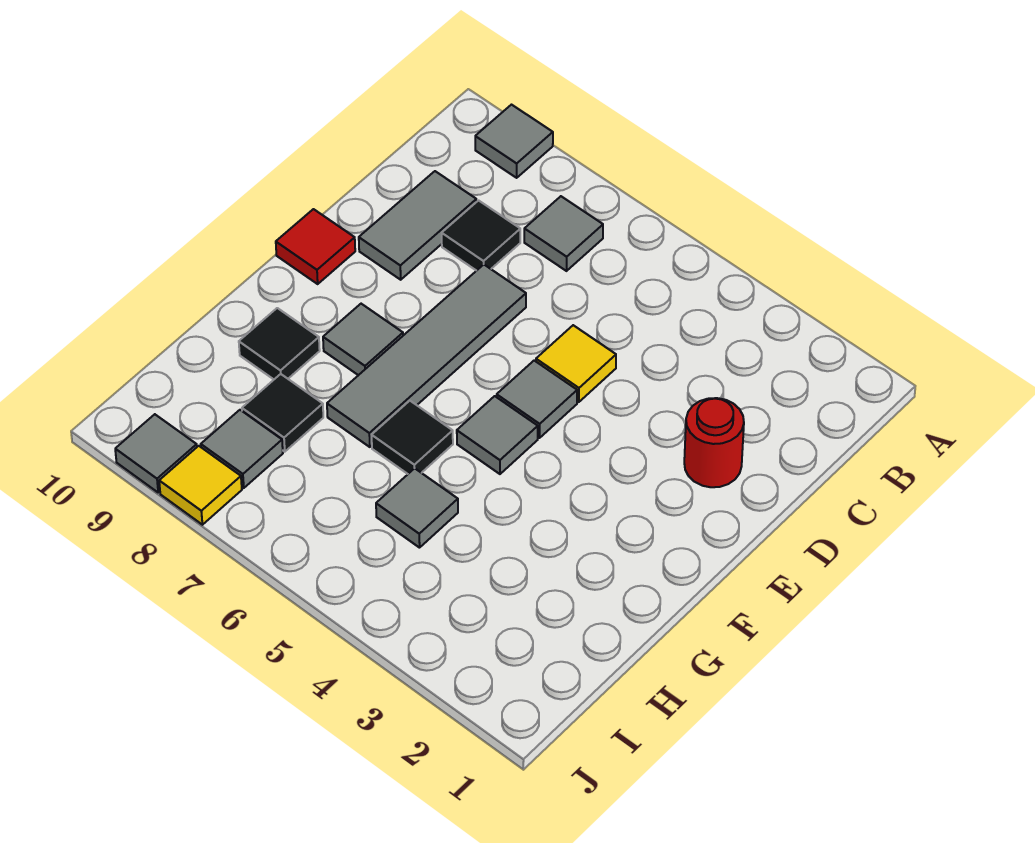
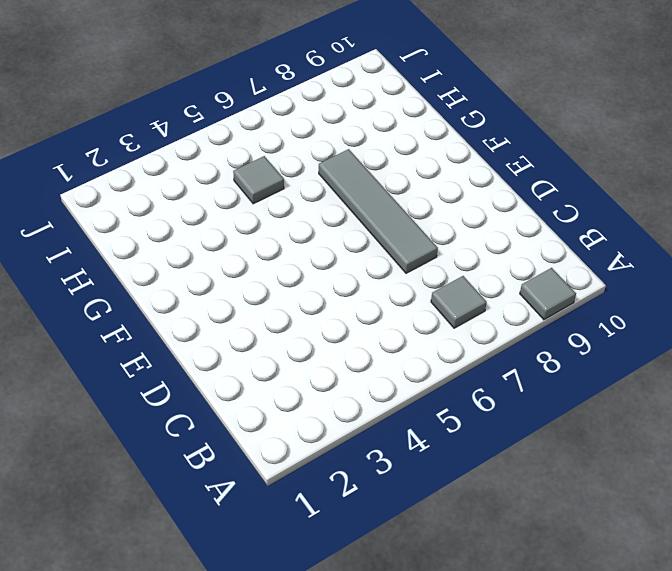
none -> black 1x1 tile [442,201,520,271]
none -> grey 1x2 tile [359,171,476,280]
none -> red 1x1 round brick [684,398,744,487]

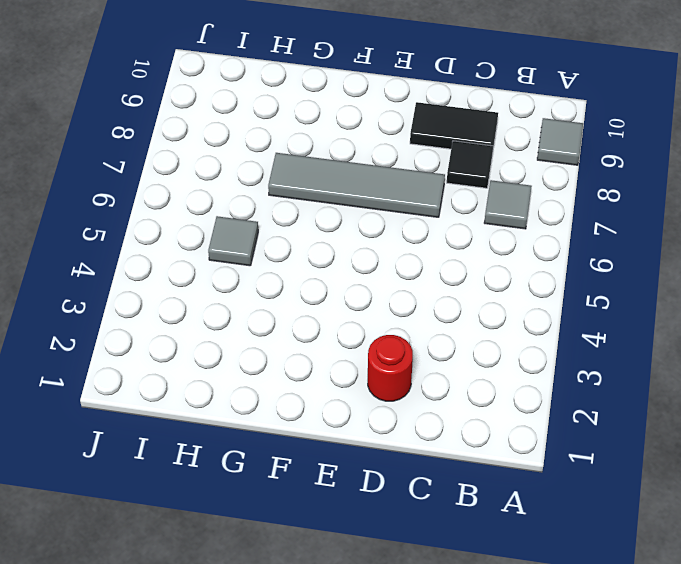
black 1x2 tile [410,102,498,149] -> grey 1x2 tile [359,171,476,280]
none -> yellow 1x1 tile [536,325,616,402]
none -> grey 1x1 tile [497,361,577,438]
none -> red 1x1 tile [276,209,355,284]

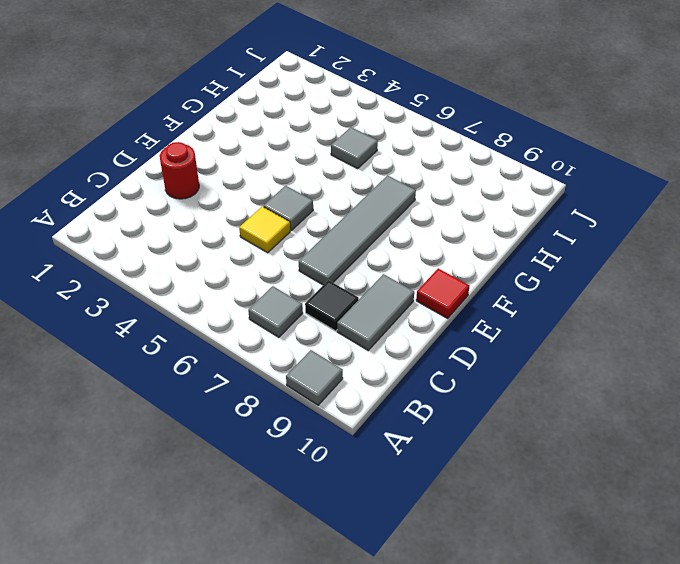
none -> grey 1x1 tile [457,396,538,474]
none -> grey 1x1 tile [323,304,403,375]
none -> black 1x1 tile [372,401,453,474]

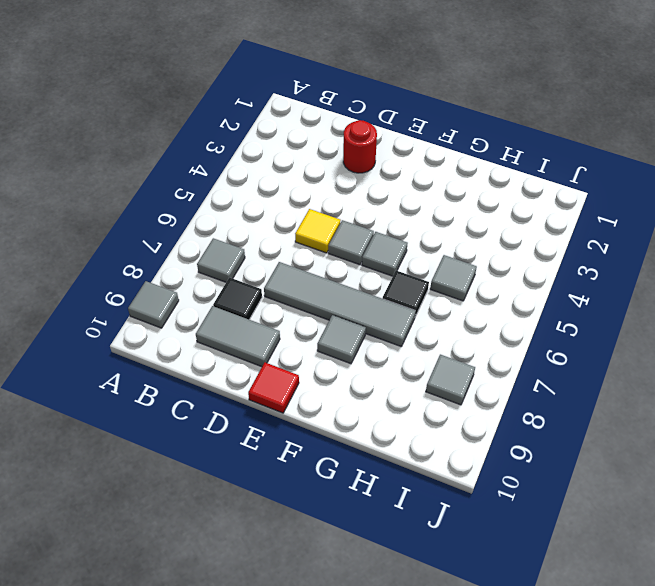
none -> black 1x1 tile [239,308,320,379]
none -> black 1x1 tile [242,374,323,452]
none -> yellow 1x1 tile [159,446,242,525]

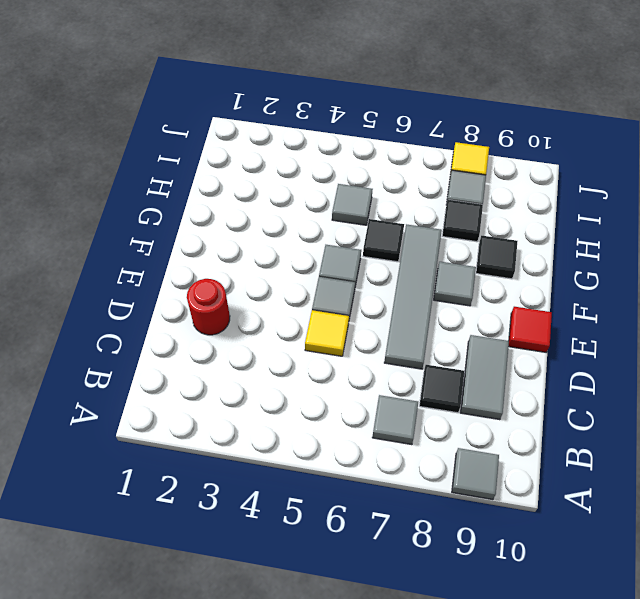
none -> grey 1x1 tile [115,414,197,492]

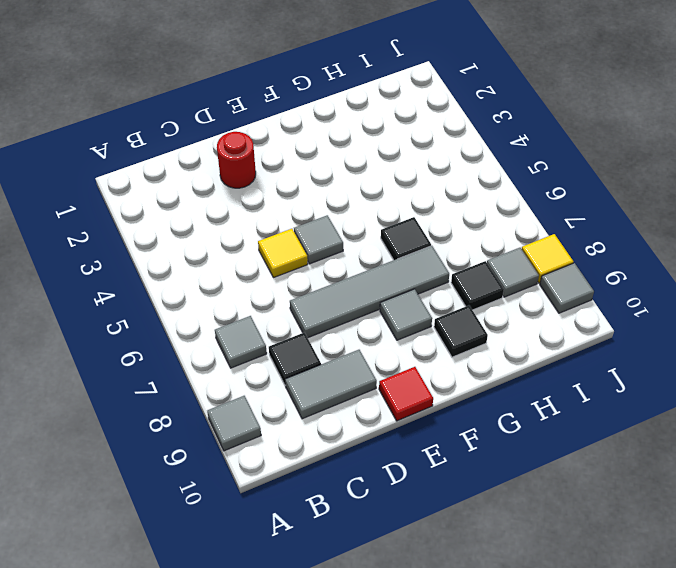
none -> grey 1x1 tile [457,396,538,474]
none -> grey 1x1 tile [376,468,458,548]

